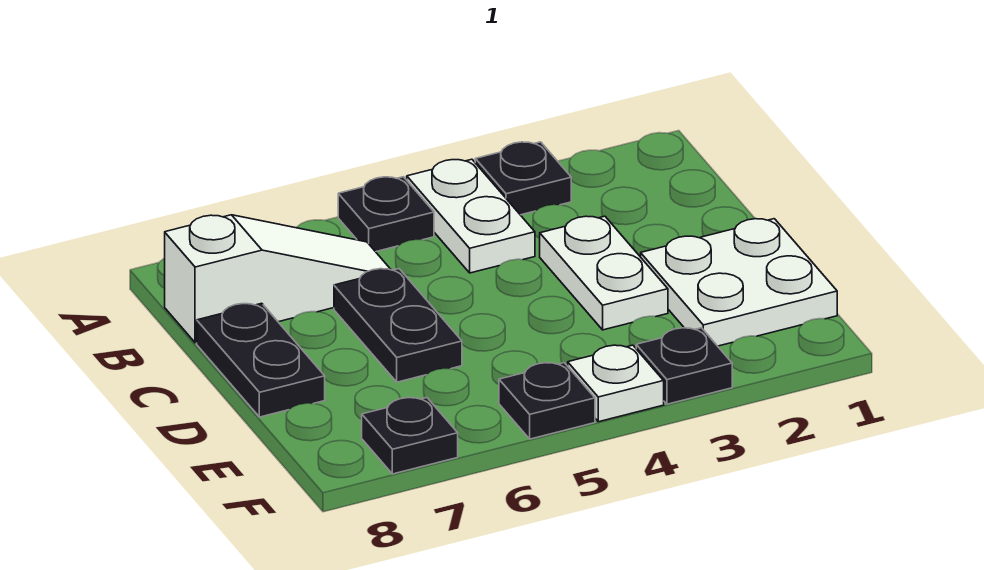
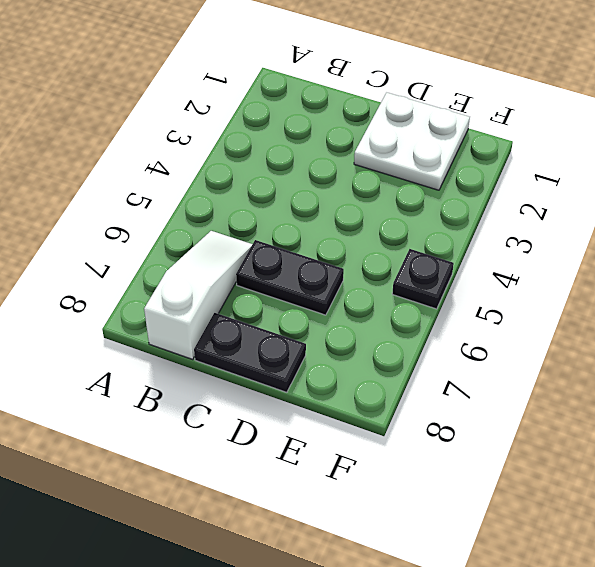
none -> black 1x1 plate [475,142,571,215]
none -> white 1x2 plate [407,159,535,273]
none -> black 1x1 plate [338,177,434,252]

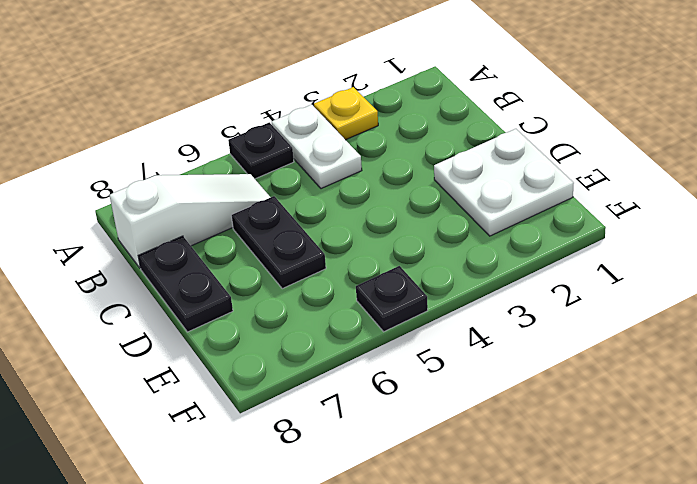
yellow 1x1 plate [314,87,378,140] -> black 1x1 plate [475,142,571,215]
none -> white 1x2 plate [540,216,668,330]
none -> black 1x1 plate [636,328,732,404]
none -> white 1x1 plate [568,345,664,422]

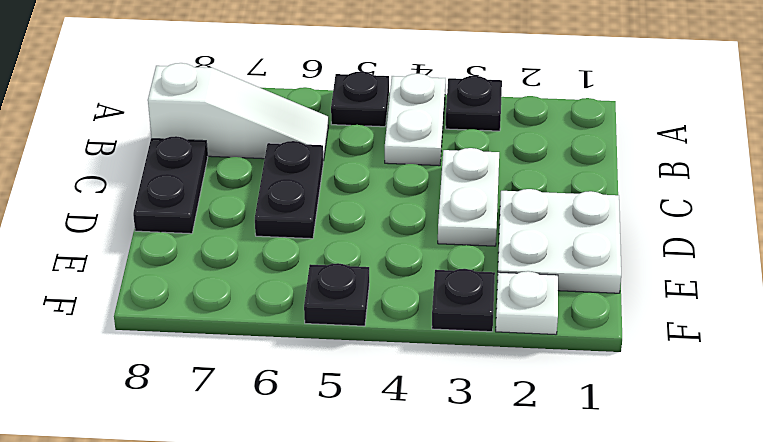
white 1x1 plate [496,271,558,335] -> white 1x1 plate moved to [568,345,664,422]
none -> black 1x1 plate [362,398,458,474]

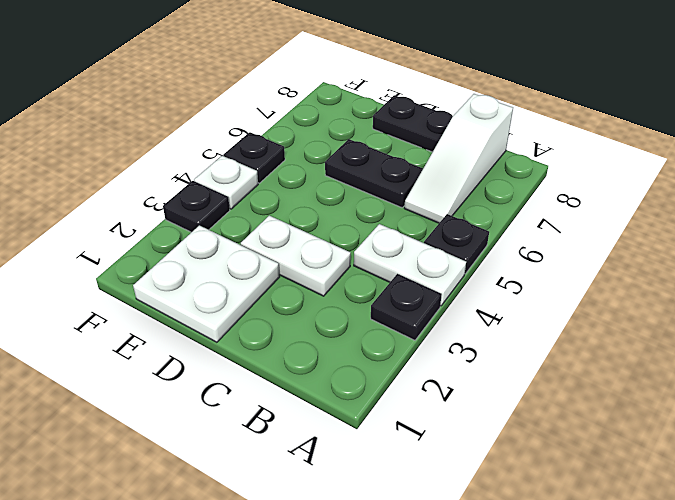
none -> black 1x1 plate [362,398,458,474]

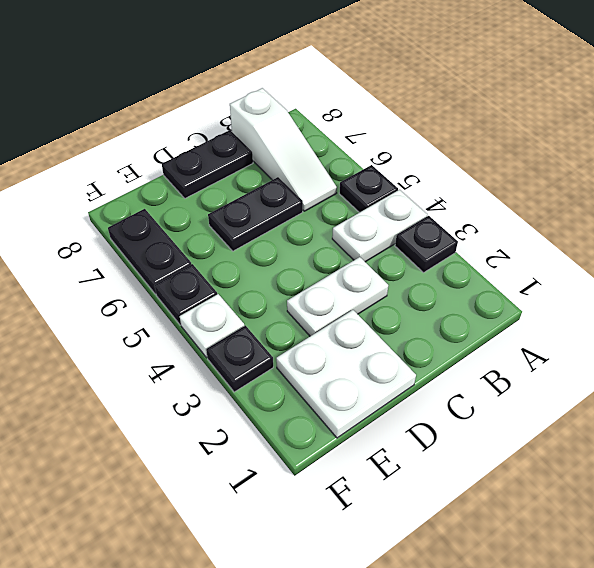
black 1x2 plate [108,209,191,294] -> black 1x1 plate [362,398,458,474]

